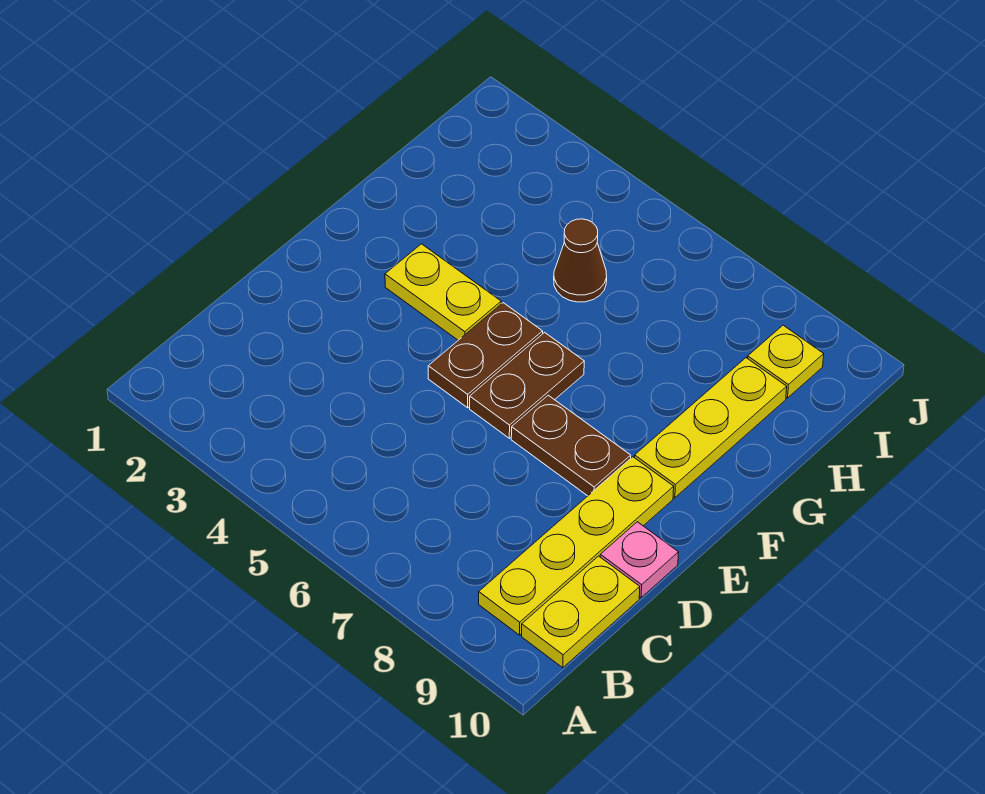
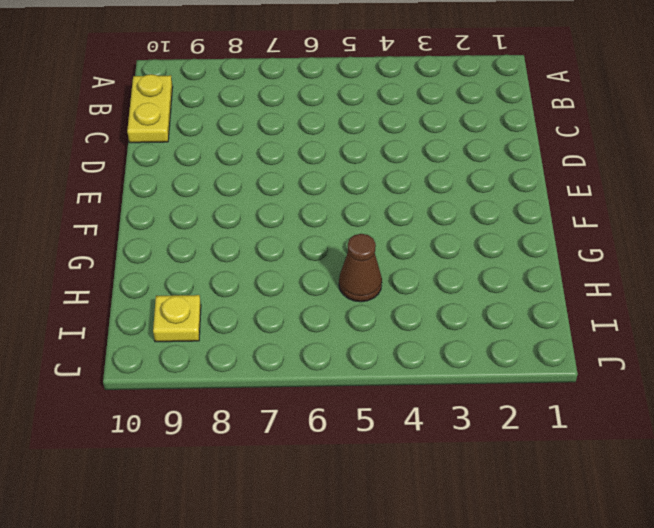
none -> yellow 1x4 plate [479,457,674,635]
none -> pink 1x1 plate [600,522,679,598]

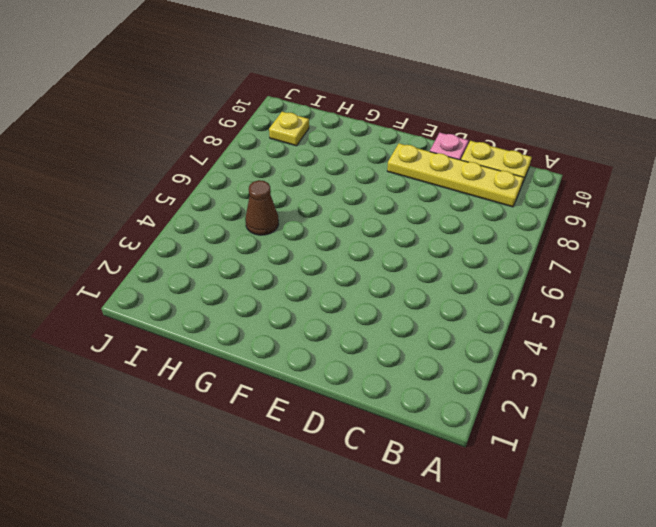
none -> brown 1x2 plate [428,303,543,408]
none -> brown 1x2 plate [470,333,584,438]

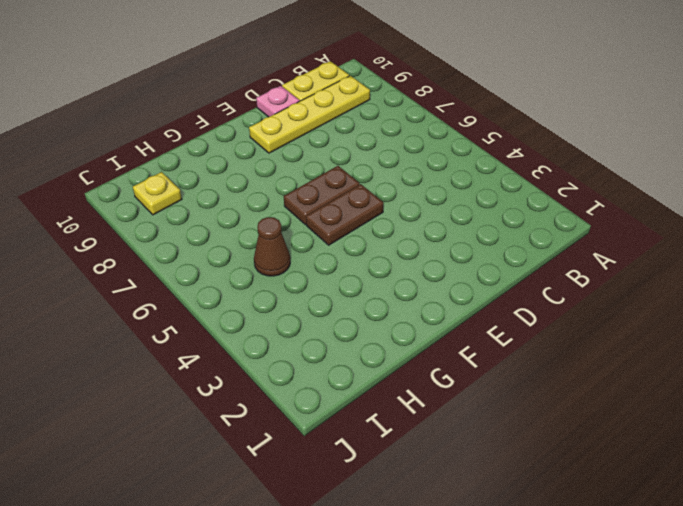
none -> brown 1x2 plate [511,395,631,496]
none -> yellow 1x2 plate [385,244,501,340]

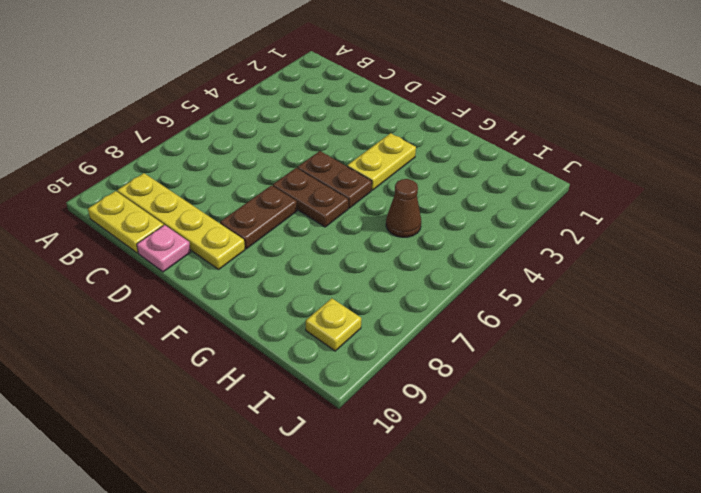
none -> yellow 1x3 plate [635,358,787,498]

